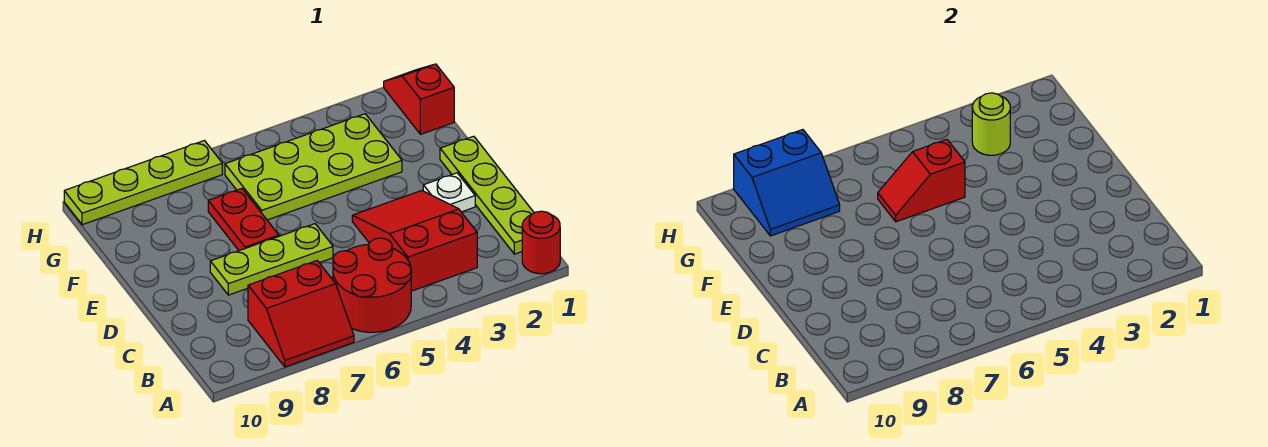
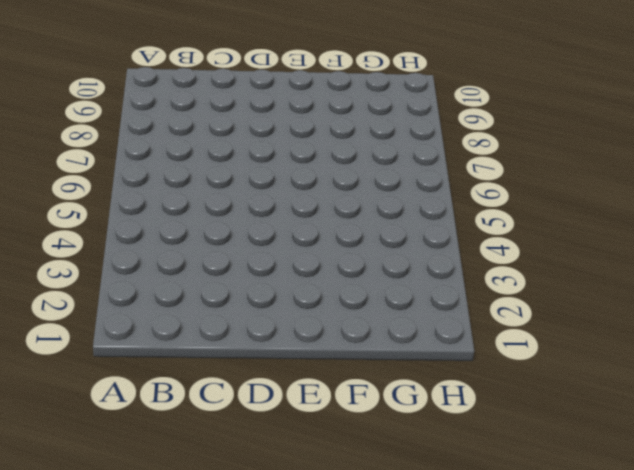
none -> red 1x1 round brick [522,211,560,274]
none -> red 2x2 round brick [333,238,411,332]
none -> red 2x2 slope [248,261,354,367]

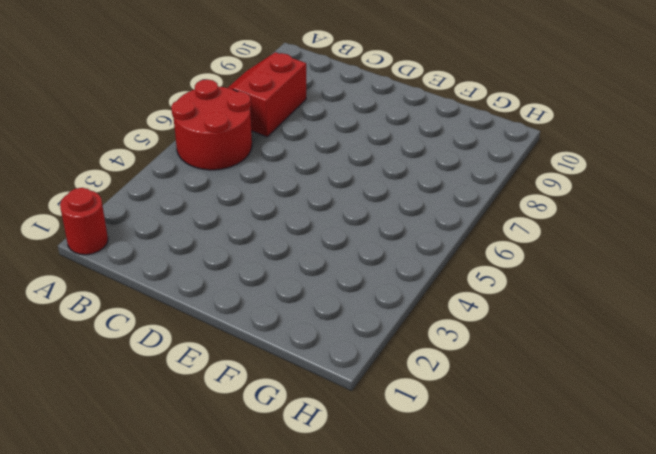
none -> lime 1x4 plate [440,136,534,254]
none -> red 2x3 slope [352,191,477,291]
none -> white 1x1 plate [423,173,475,212]

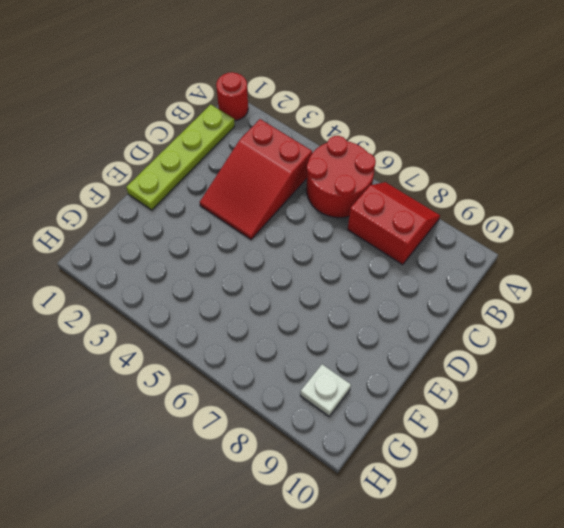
white 1x1 plate [300,364,351,416] -> white 1x1 plate moved to [423,173,475,212]
none -> lime 1x3 plate [210,224,333,295]
none -> red 1x2 plate [208,189,279,251]
none -> lime 2x4 plate [225,114,402,220]

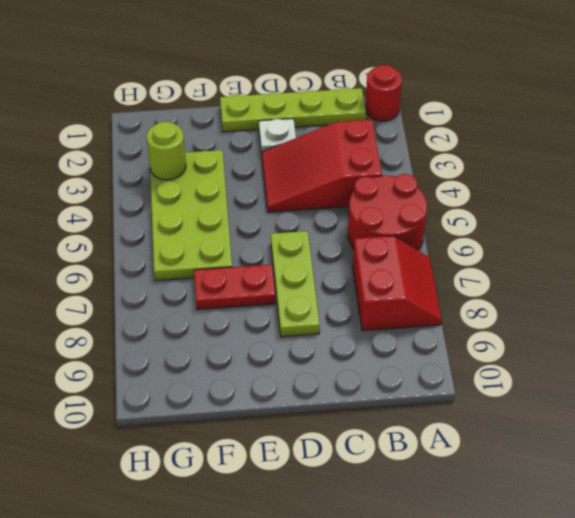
none -> red 1x2 slope [384,64,454,134]
none -> lime 1x4 plate [64,141,222,225]
none -> red 1x2 slope [878,139,965,222]

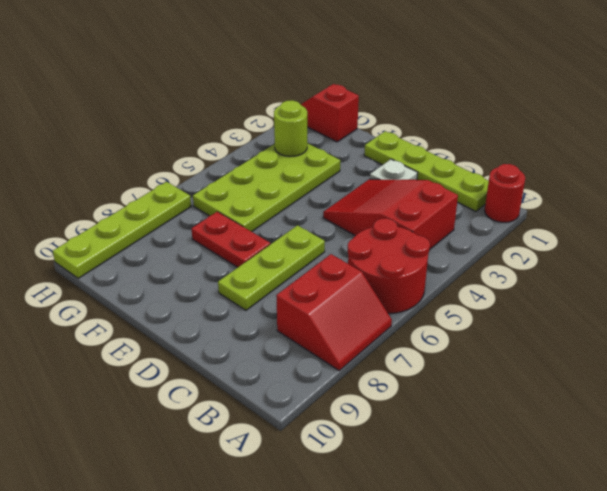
none -> red 1x2 slope [878,139,965,222]
none -> blue 2x2 slope [734,130,840,236]

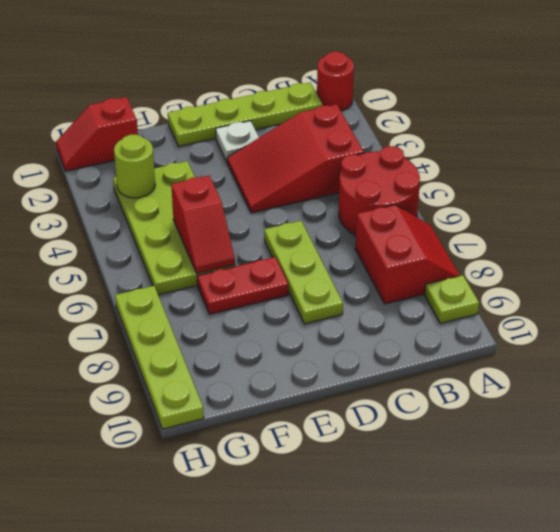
lime 1x1 plate [425,275,479,323] -> none
none -> blue 2x2 slope [734,130,840,236]

